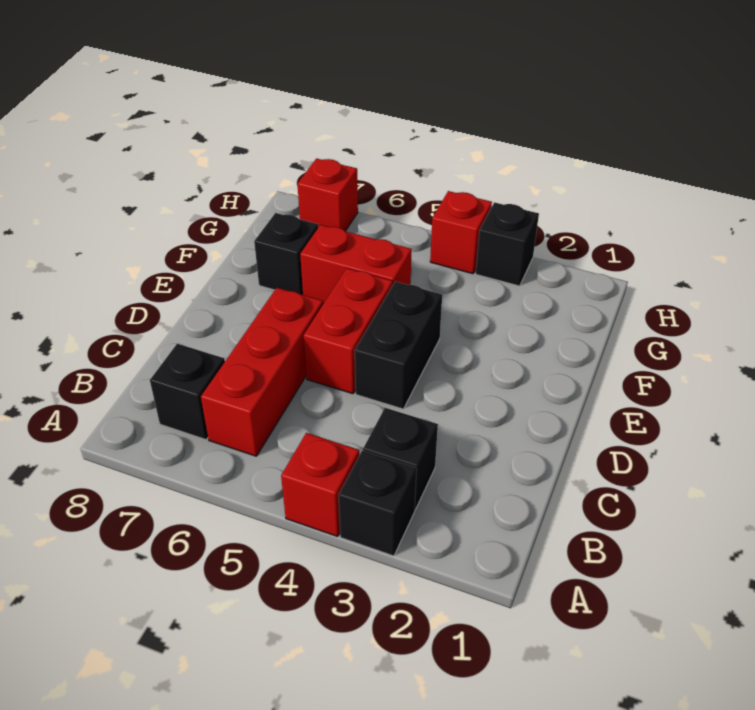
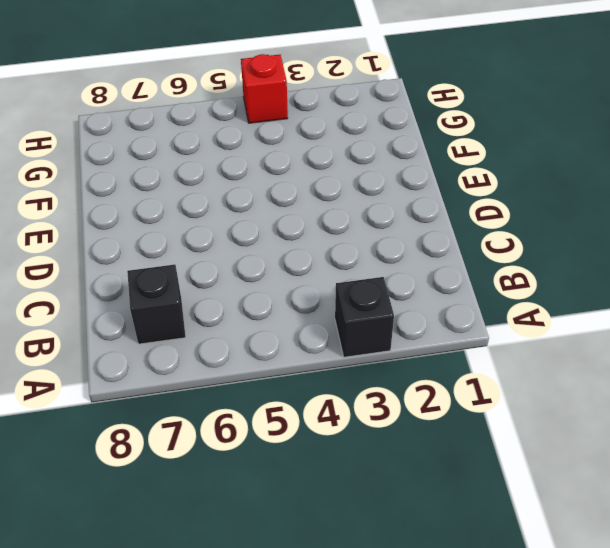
none -> red 1x1 brick [281,433,359,537]
none -> black 1x1 brick [363,408,438,509]
none -> red 1x3 brick [201,288,323,456]

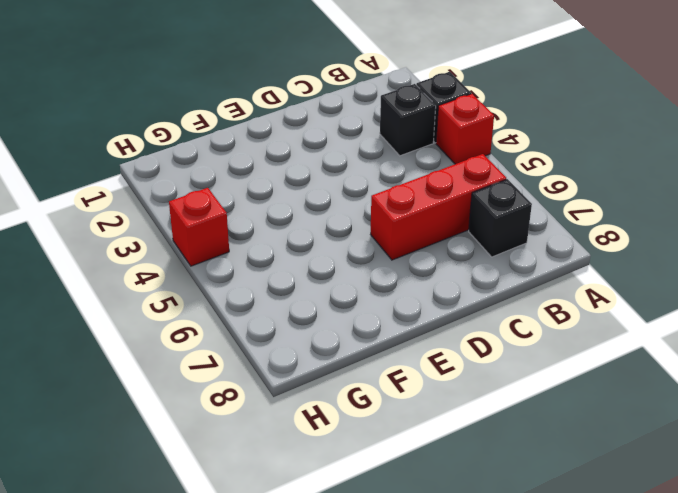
none -> black 1x2 brick [355,282,442,409]
none -> red 1x2 brick [304,268,393,394]
none -> red 1x2 brick [300,225,412,304]

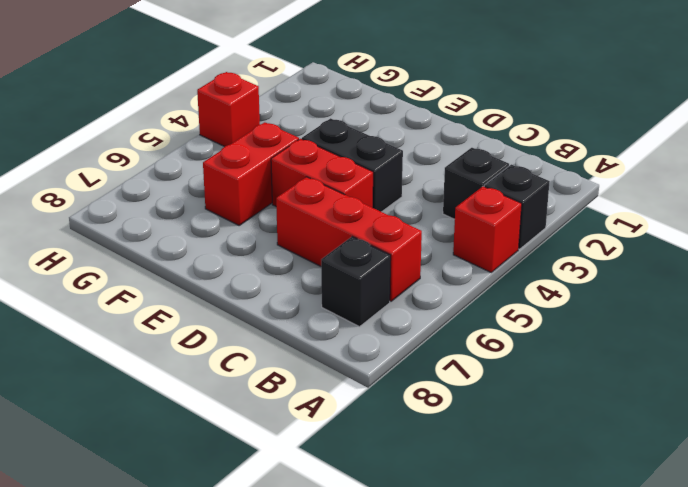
none -> black 1x1 brick [254,213,318,295]
none -> black 1x1 brick [476,202,539,286]
none -> red 1x1 brick [298,159,358,231]

